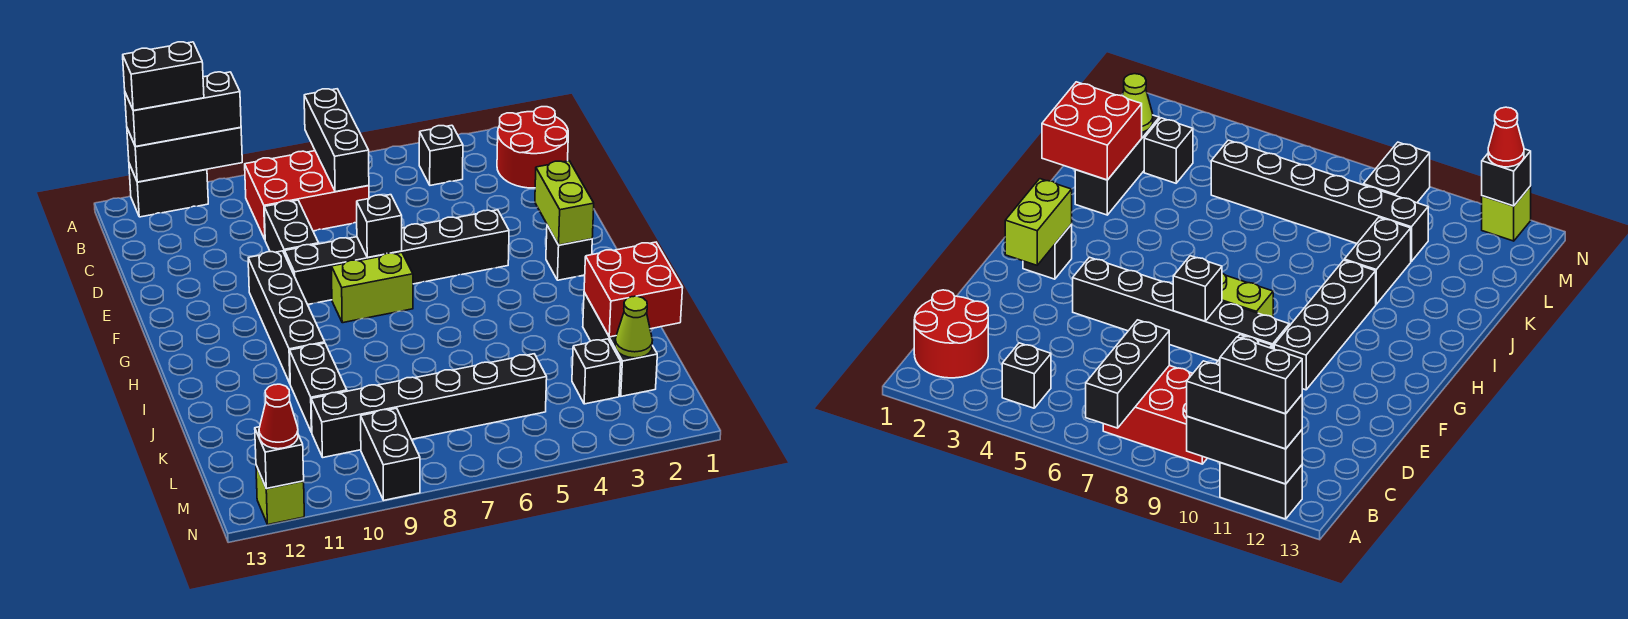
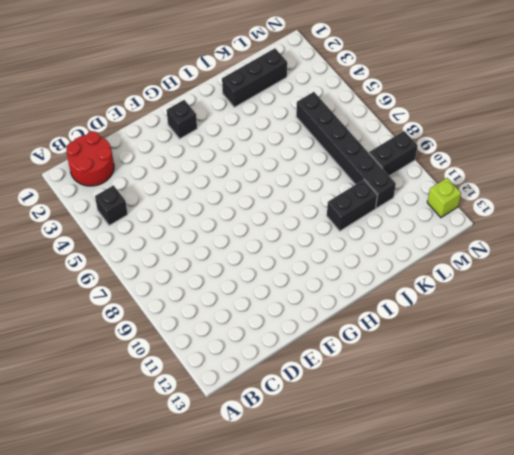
none -> black 1x2 brick [129,164,208,217]
none -> red 2x3 brick [245,151,369,239]
none -> black 1x2 brick [264,200,319,254]

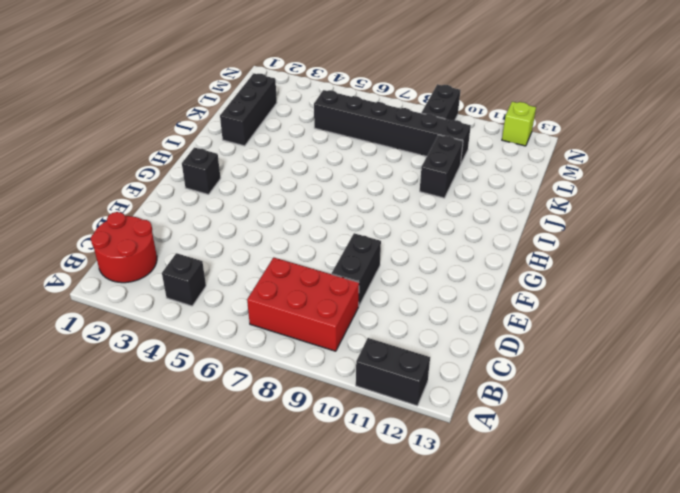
none -> black 1x6 brick [285,210,509,305]
none -> black 1x4 brick [248,251,325,383]
none -> lime 1x2 brick [331,253,413,323]

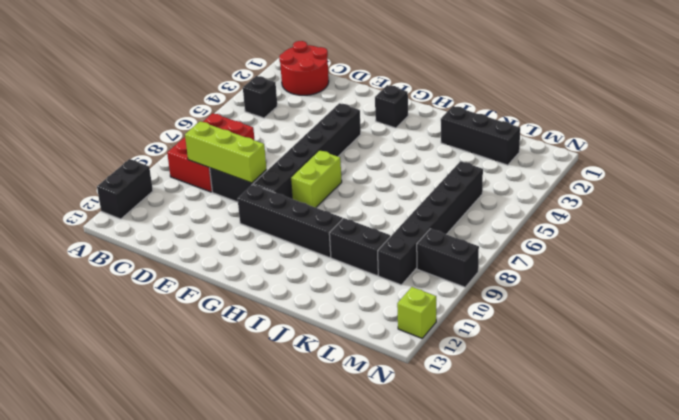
lime 1x3 brick [185,121,267,183] -> none
none -> black 1x1 brick [572,339,621,404]
none -> black 1x3 brick [304,89,369,192]
none -> black 1x3 brick [127,127,242,182]

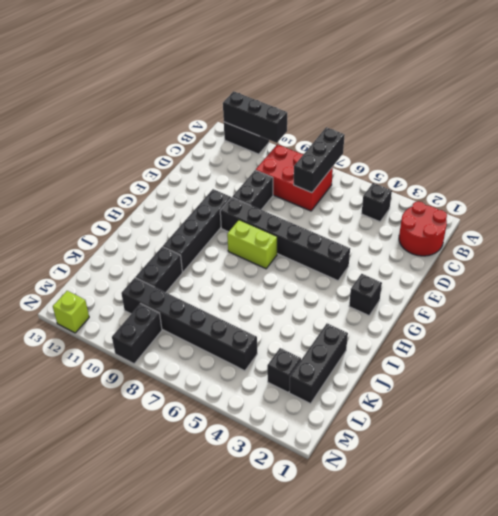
none -> lime 1x2 brick [535,161,594,245]
none -> black 1x1 brick [357,195,402,257]
none -> red 2x2 brick [584,242,683,337]

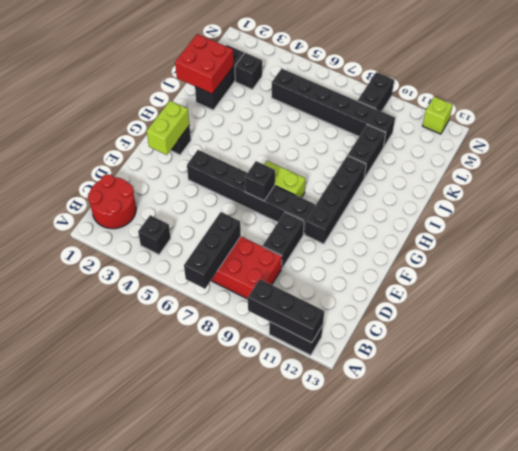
none -> lime 1x1 cone [615,296,652,358]
none -> black 1x1 brick [255,427,304,489]
none -> black 1x3 brick [125,72,241,147]

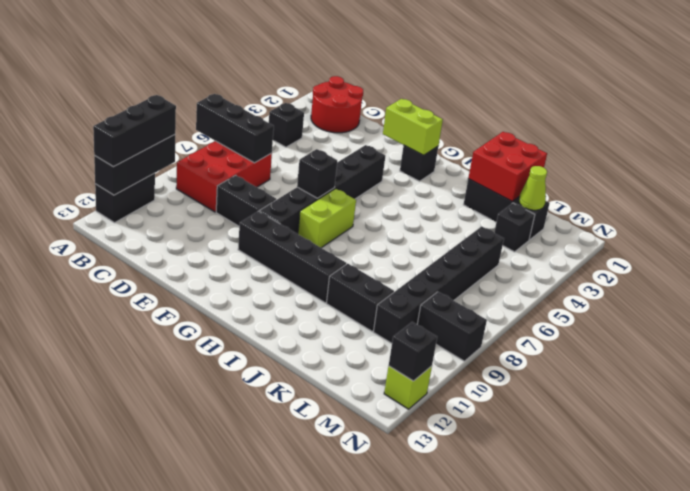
none -> red 1x1 cone [259,384,298,449]
none -> black 1x2 brick [123,42,204,111]

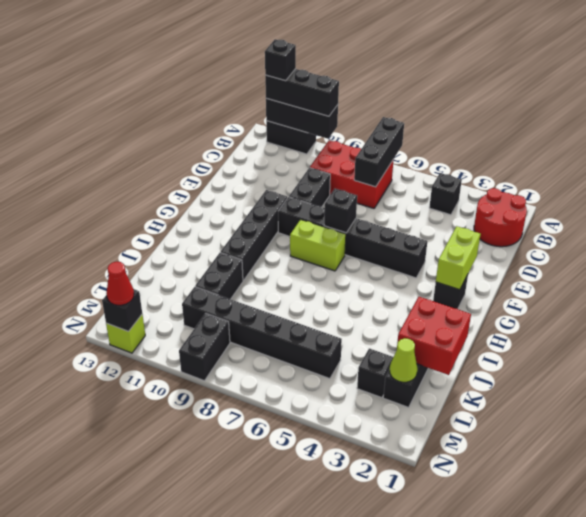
black 1x1 brick [265,39,296,81] -> black 1x2 brick [123,42,204,111]

